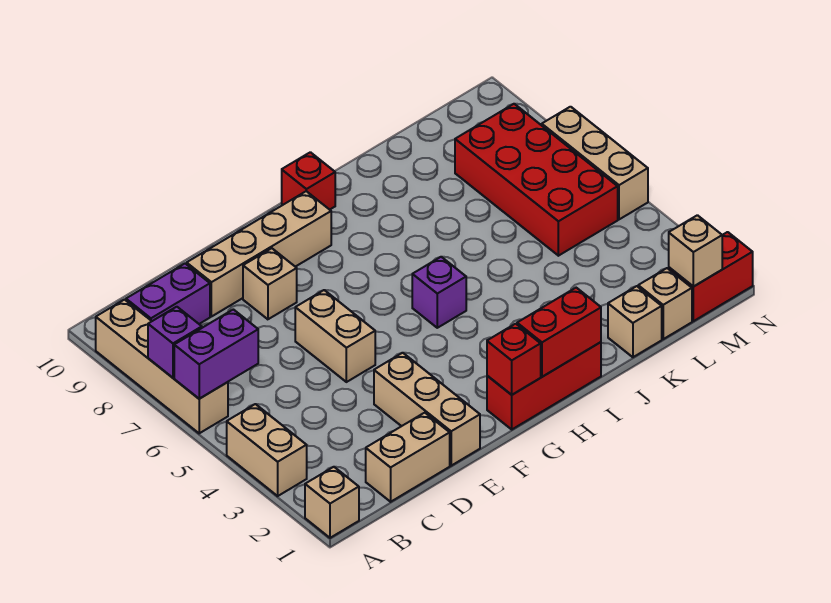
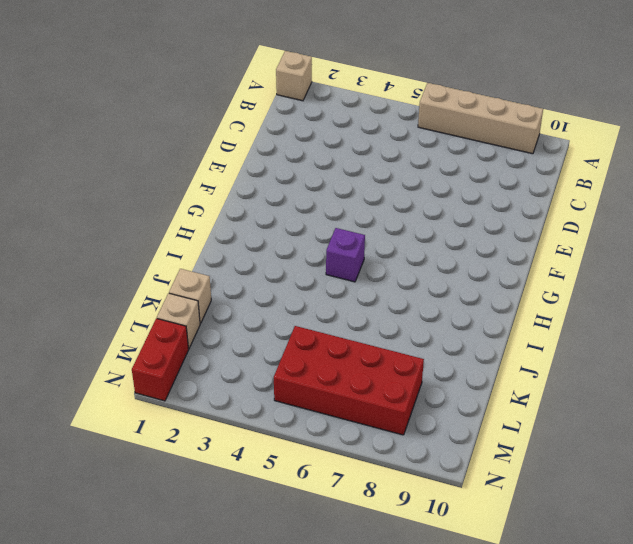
none -> tan 1x2 brick [227,404,307,496]
none -> purple 1x2 brick [126,264,210,324]
none -> tan 1x2 brick [366,413,450,502]

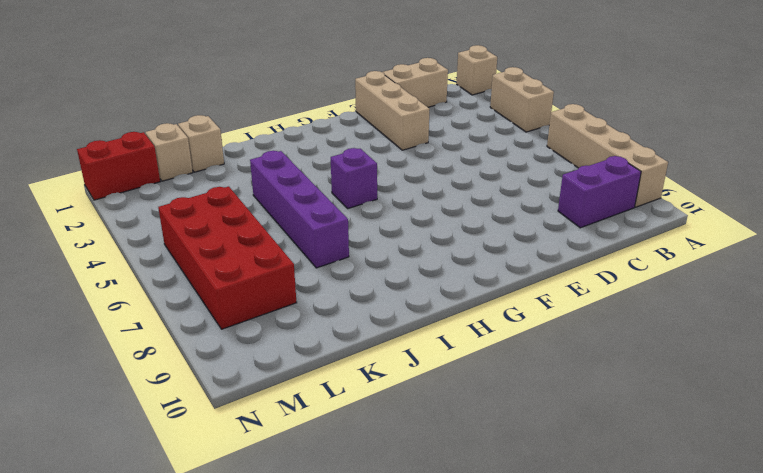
purple 1x4 brick [250,151,349,268] -> none
none -> tan 1x4 brick [187,191,331,317]
none -> tan 1x2 brick [295,290,375,382]
none -> tan 1x1 brick [243,248,297,319]

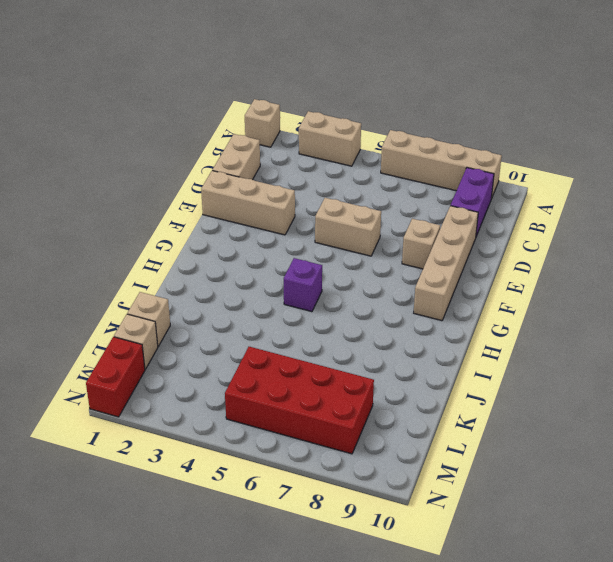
none -> red 1x3 brick [487,342,601,429]
none -> red 1x1 brick [282,152,335,210]
none -> tan 1x3 brick [542,107,648,219]

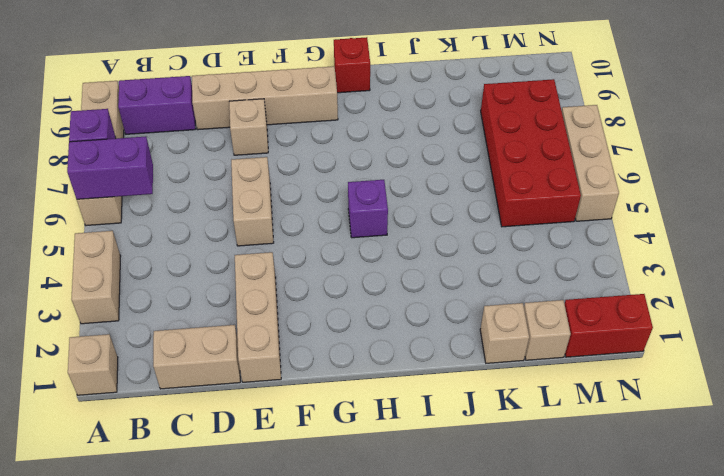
none -> red 1x3 brick [487,342,601,429]
none -> red 1x1 brick [487,324,541,395]
none -> red 1x2 brick [517,288,601,377]

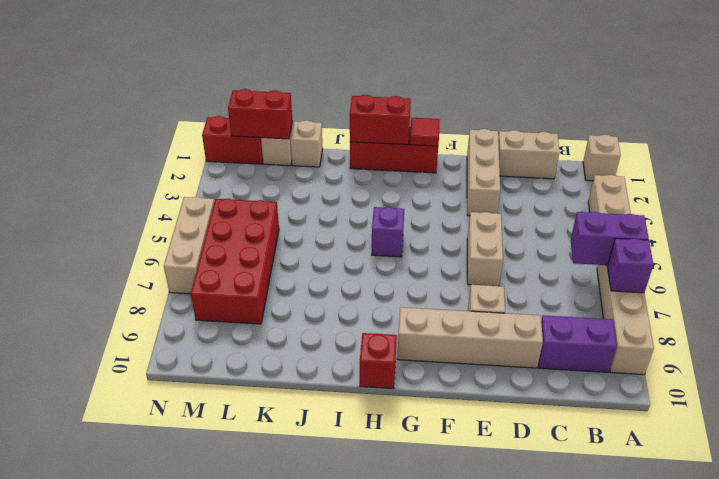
red 1x1 tile [410,118,440,146] -> red 1x1 brick [487,324,541,395]
red 1x2 brick [228,89,292,139] -> tan 1x1 brick [669,215,722,287]

